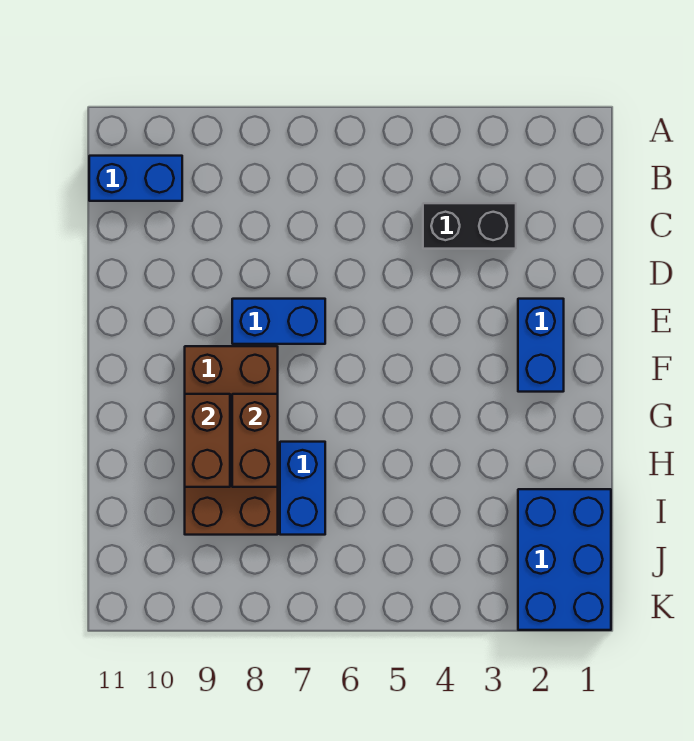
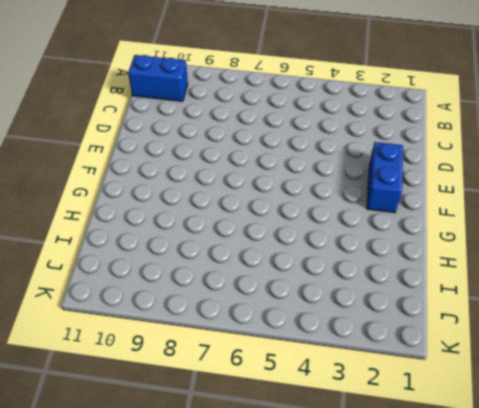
none -> black 1x2 brick [423,203,516,249]
none -> blue 1x2 brick [232,299,325,344]

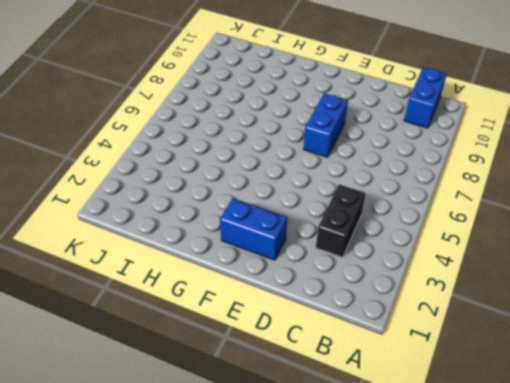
none -> brown 2x4 brick [185,346,278,535]
none -> blue 1x2 brick [280,442,325,535]

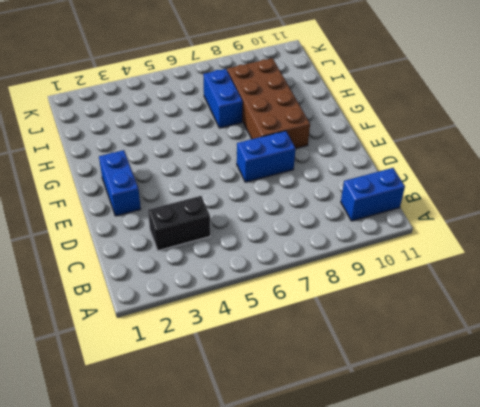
none -> blue 2x3 brick [518,489,611,630]
none -> brown 1x2 brick [232,394,278,487]

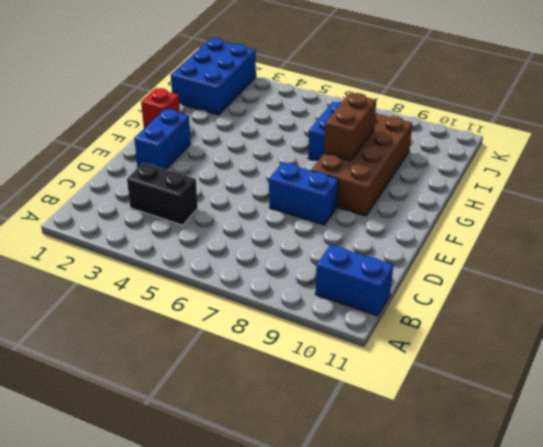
red 1x1 brick [141,88,180,128] -> none
none -> brown 1x2 brick [185,394,230,487]

